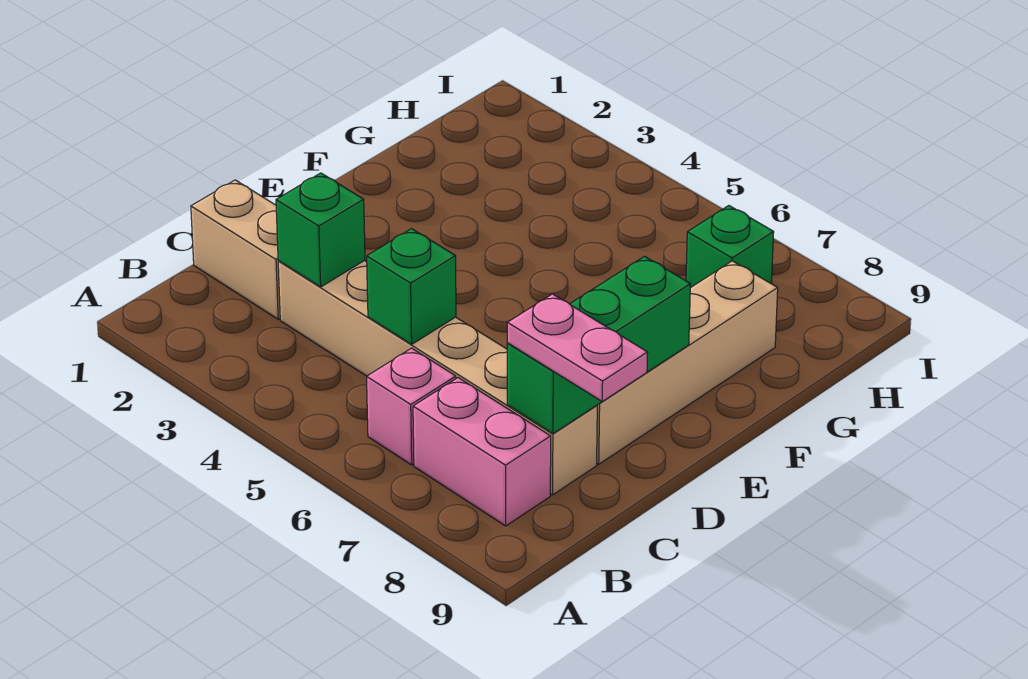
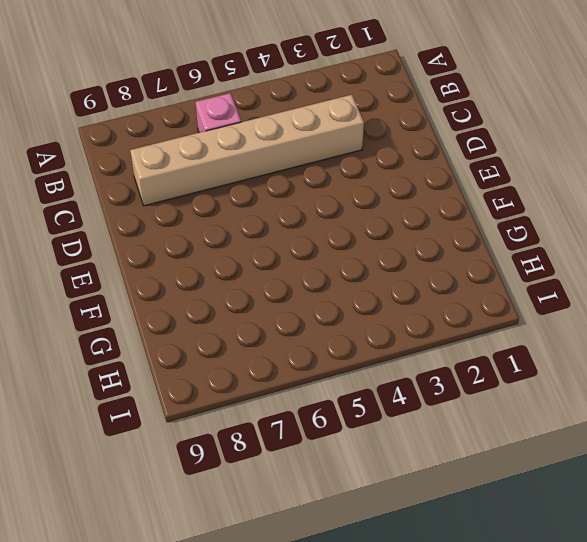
none -> pink 1x2 brick [413,378,551,526]
none -> tan 1x2 brick [191,180,280,319]

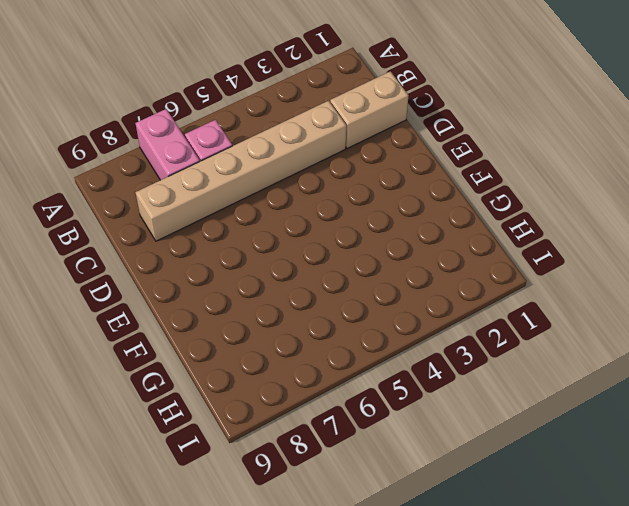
pink 1x2 brick [135,109,200,180] -> pink 1x2 brick turned to [413,378,551,526]
none -> tan 1x4 brick [597,261,778,464]
none -> green 1x1 brick [686,206,774,288]

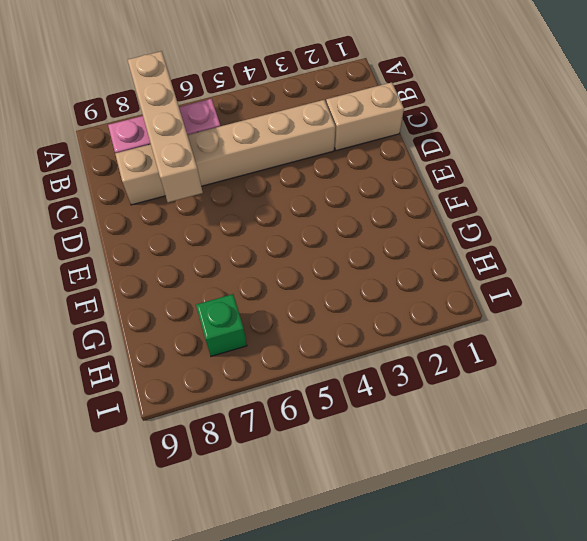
tan 1x4 brick [128,51,203,202] -> tan 1x4 brick moved to [597,261,778,464]
none -> green 1x1 brick [276,173,365,287]
none -> green 1x1 brick [367,229,456,344]

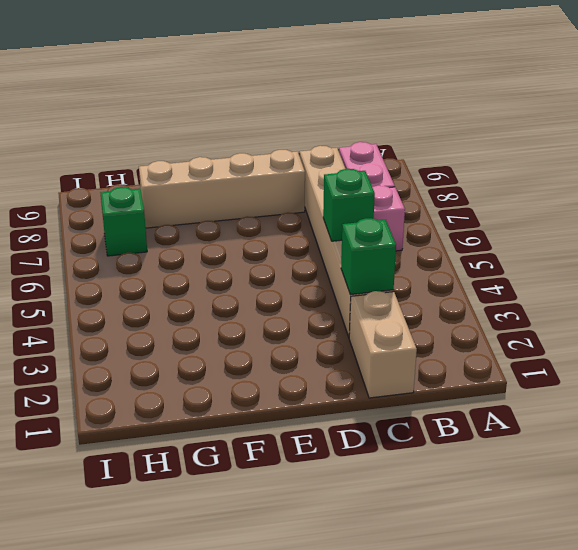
none -> green 1x3 brick [507,256,690,434]
none -> pink 1x2 plate [507,294,648,402]

